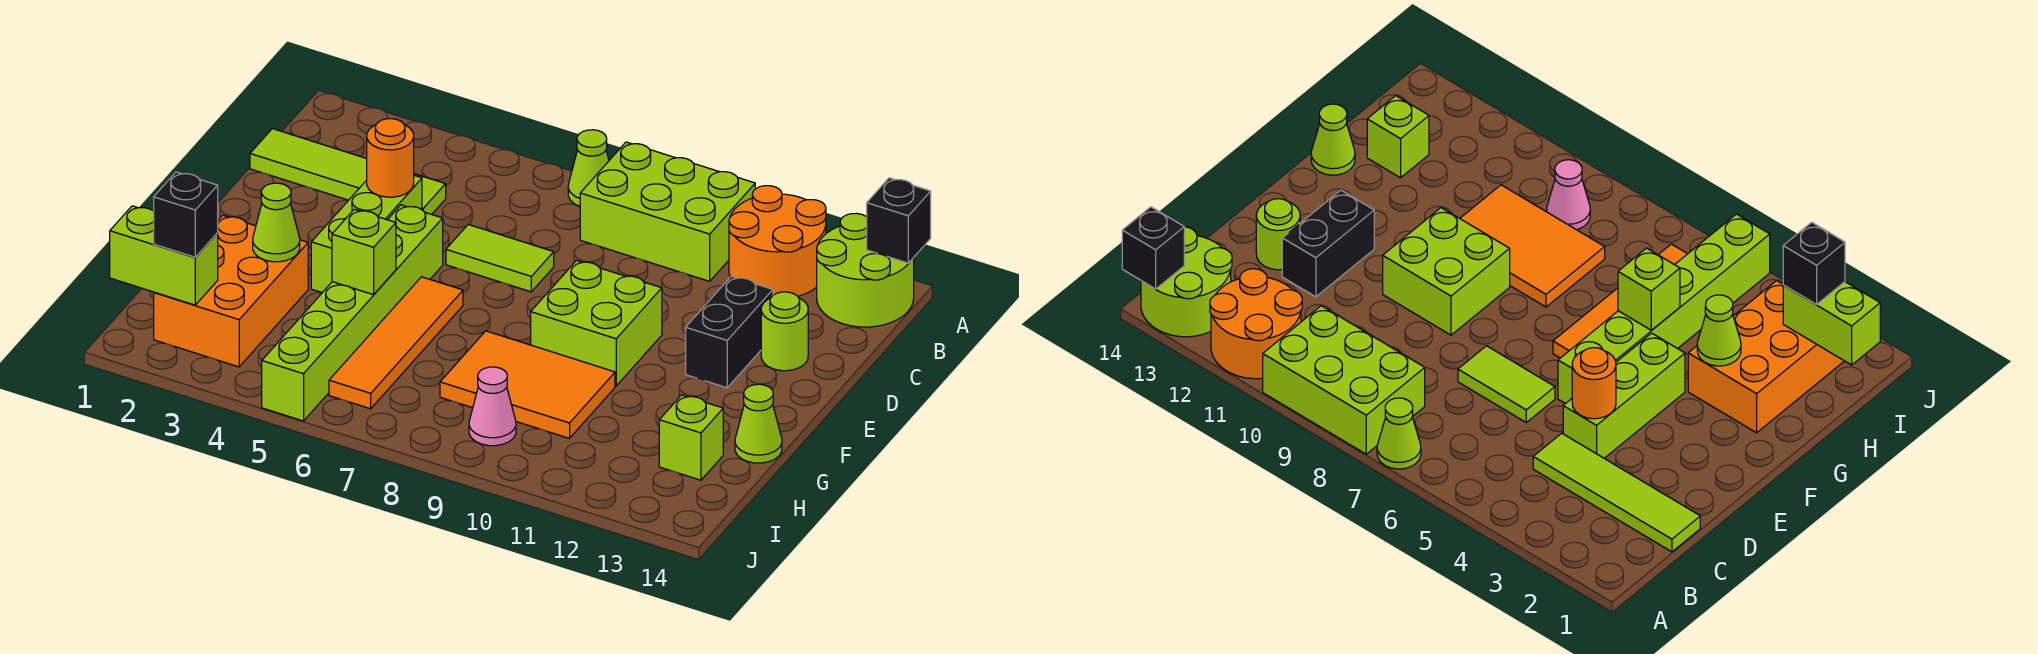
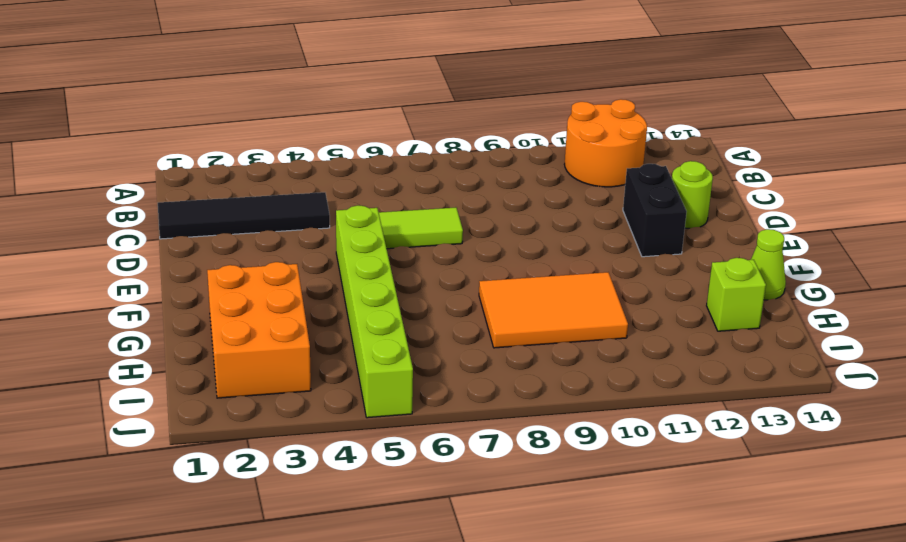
black 1x4 tile [158,192,330,239] -> lime 1x4 tile [250,129,446,214]
none -> lime 1x1 cone [568,130,609,206]
none -> lime 2x3 brick [580,142,755,281]
none -> lime 2x2 round brick [817,213,914,327]

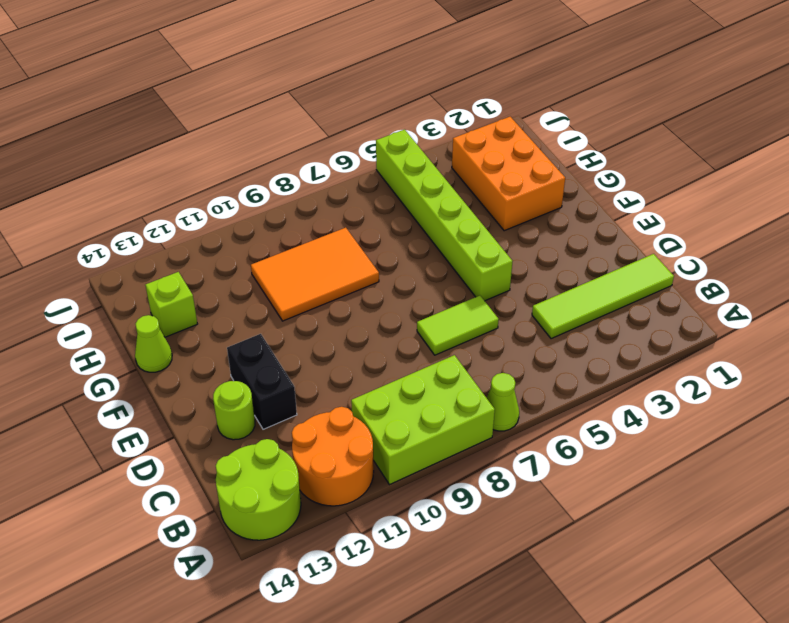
none -> lime 1x3 brick [311,175,422,293]
none -> lime 2x2 brick [531,261,662,386]
none -> orange 1x4 tile [329,277,463,409]

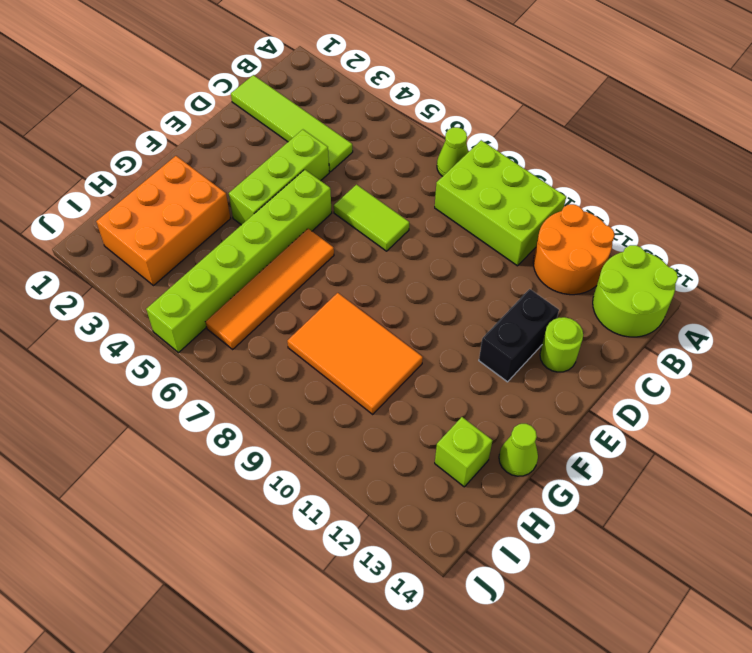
none -> lime 2x2 brick [531,261,662,386]
none -> pink 1x1 cone [469,367,516,446]
none -> black 1x1 brick [867,178,931,263]

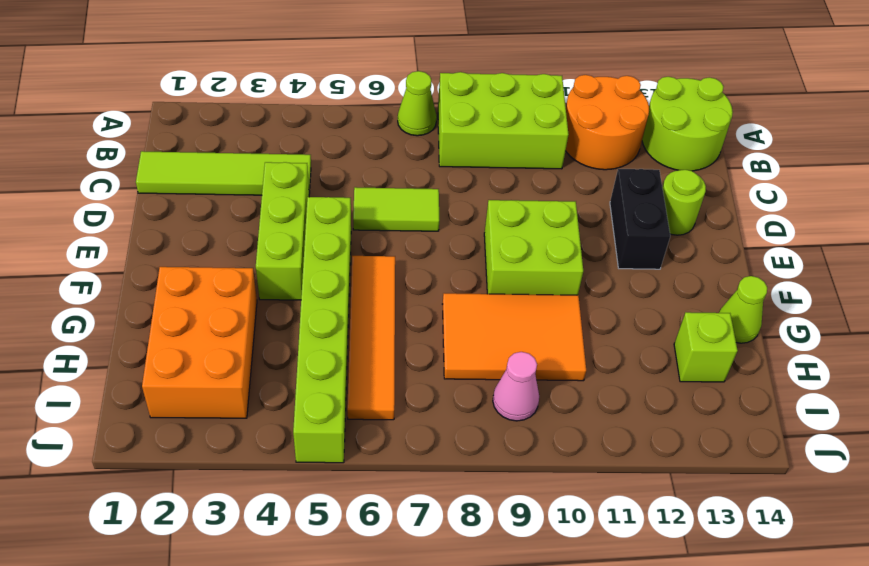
none -> black 1x1 brick [867,178,931,263]
none -> orange 1x1 round brick [367,119,414,197]
none -> lime 1x1 cone [253,183,300,262]

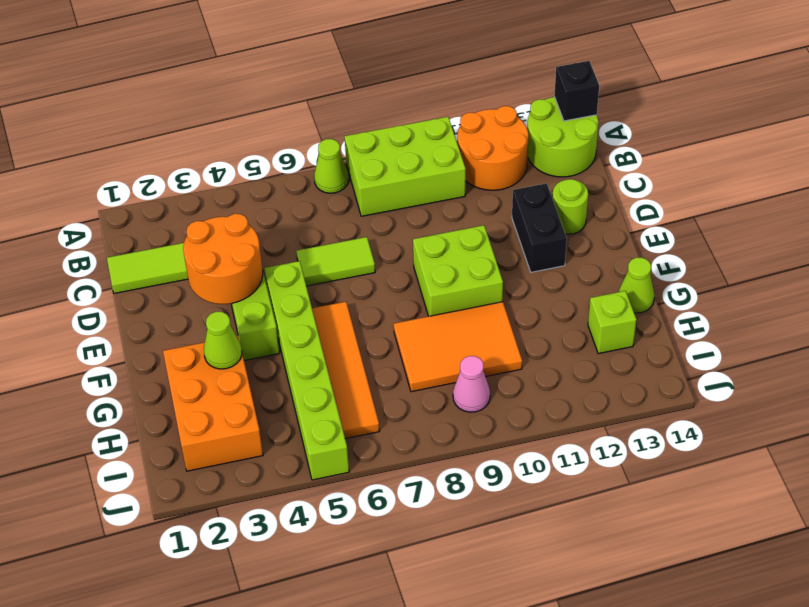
orange 2x2 round brick [183,214,263,304] -> orange 1x1 round brick [367,119,414,197]
none -> lime 1x1 brick [332,209,396,295]
none -> lime 1x2 brick [110,206,218,305]
none -> black 1x1 brick [154,172,218,257]

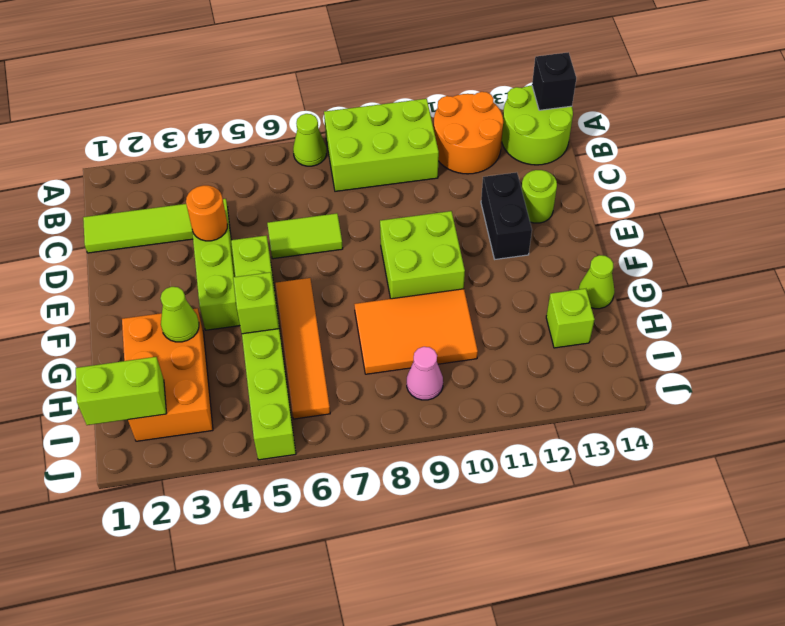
none -> black 1x1 brick [154,172,218,257]

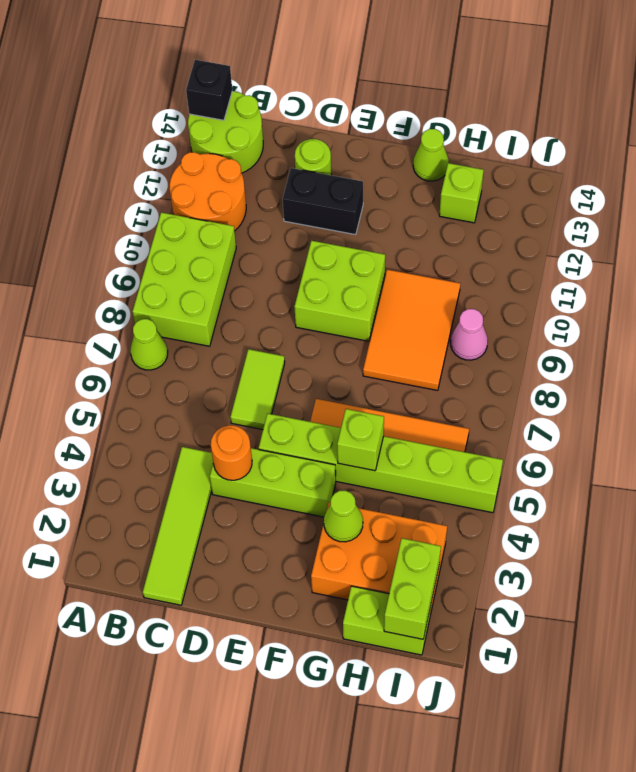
lime 1x2 brick [343,586,431,655] -> none
none -> black 1x1 brick [154,172,218,257]

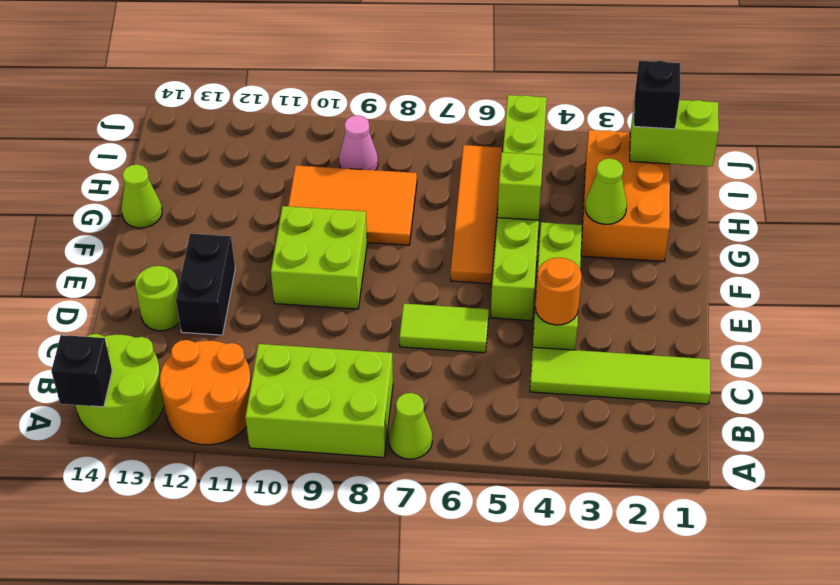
none -> lime 1x1 brick [659,395,723,480]

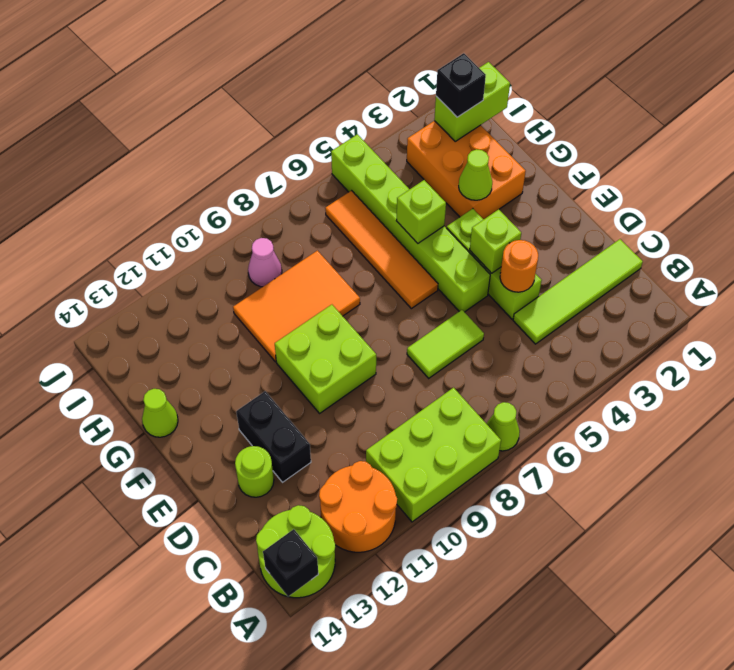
lime 1x1 brick [470,209,521,273] -> lime 1x1 brick moved to [659,395,723,480]

